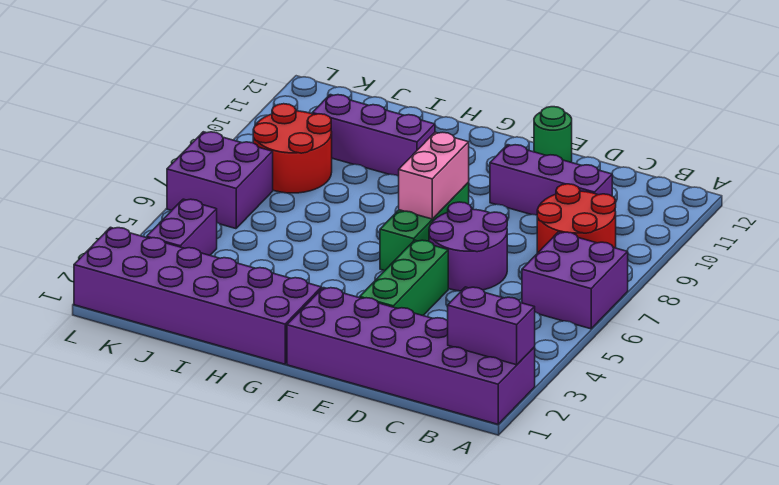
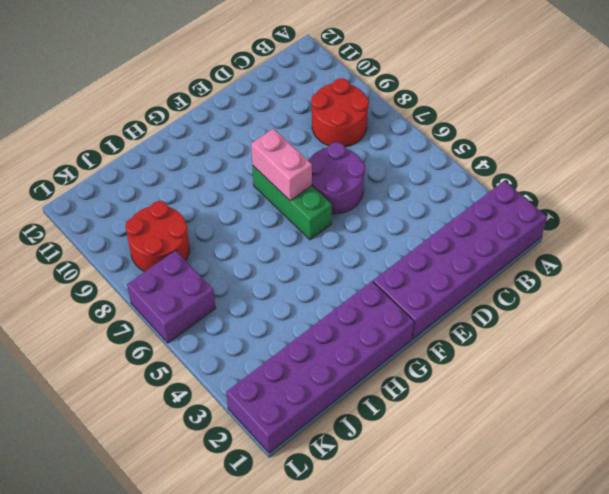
none -> purple 2x2 brick [522,232,628,329]
none -> purple 1x3 brick [490,145,612,215]
none -> green 1x3 brick [360,240,448,315]

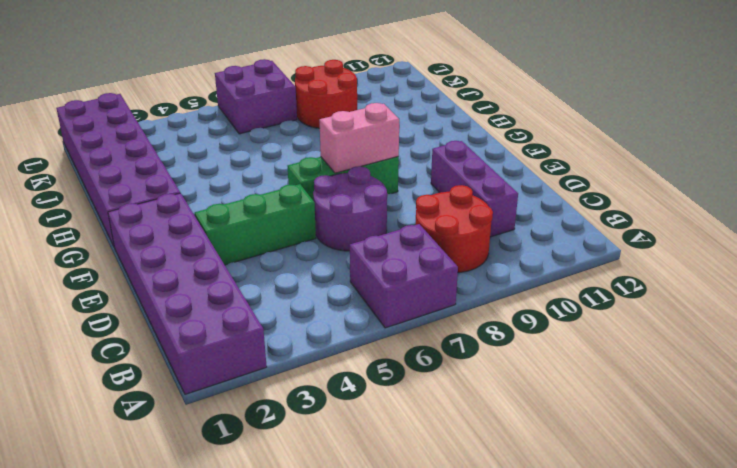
none -> green 1x1 round brick [534,107,572,162]
none -> purple 1x3 brick [312,95,435,176]
none -> purple 1x2 brick [147,199,217,255]

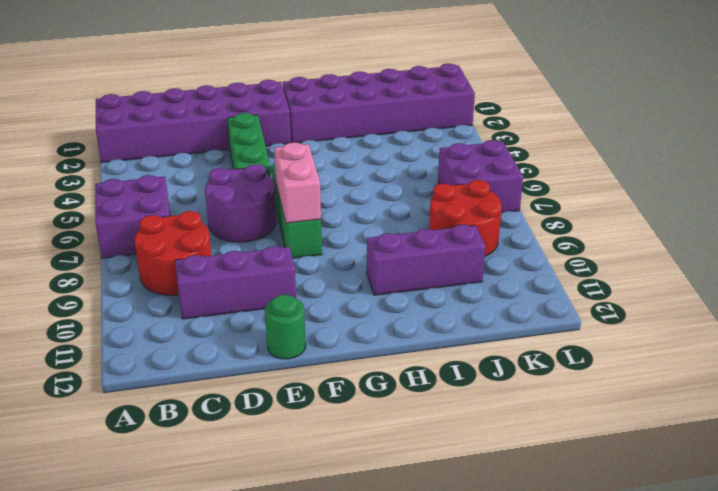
none -> purple 1x2 brick [147,199,217,255]
none -> purple 1x2 brick [448,287,535,365]

